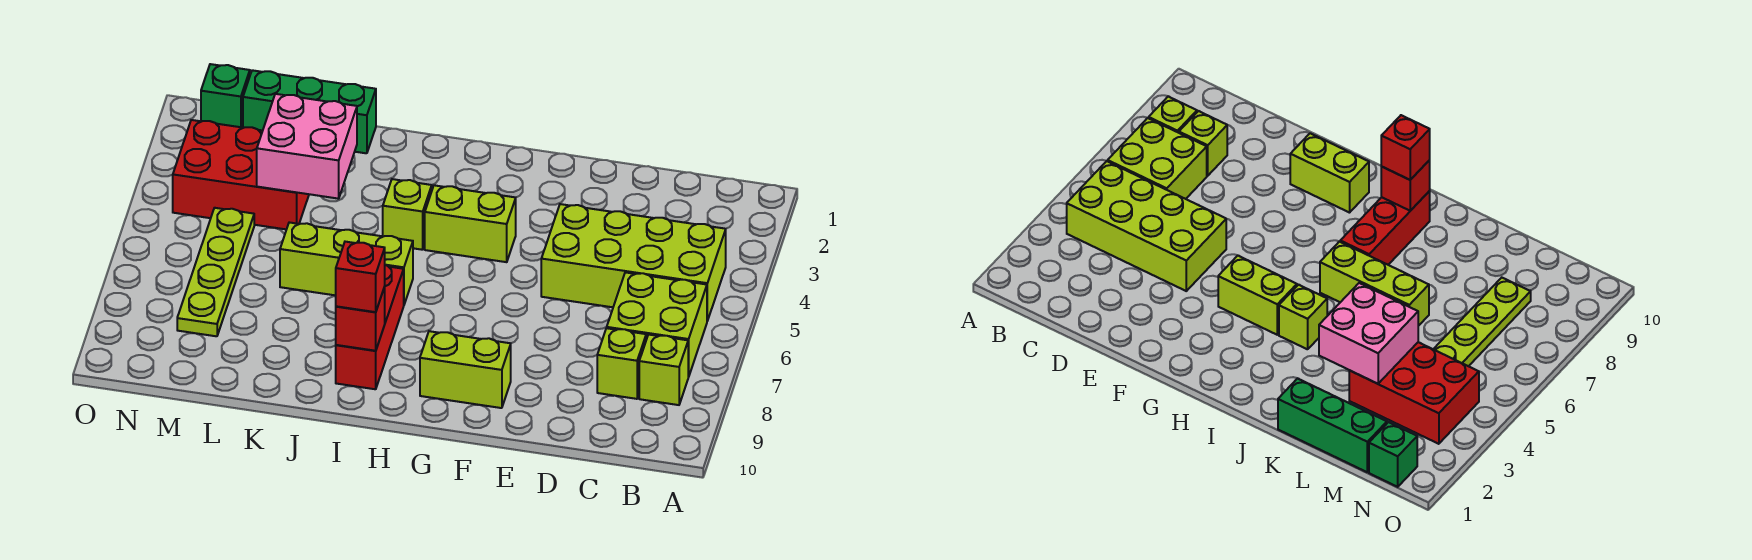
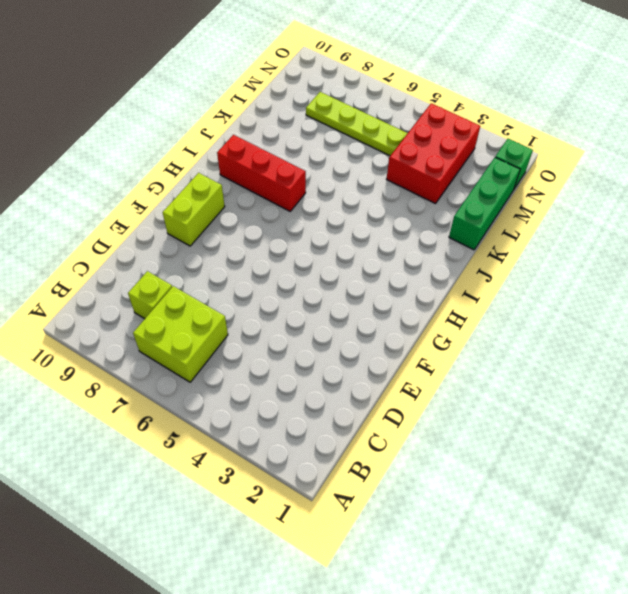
none -> lime 2x4 brick [541,204,726,321]
none -> lime 1x1 brick [639,335,688,405]
none -> lime 1x2 brick [425,185,516,262]

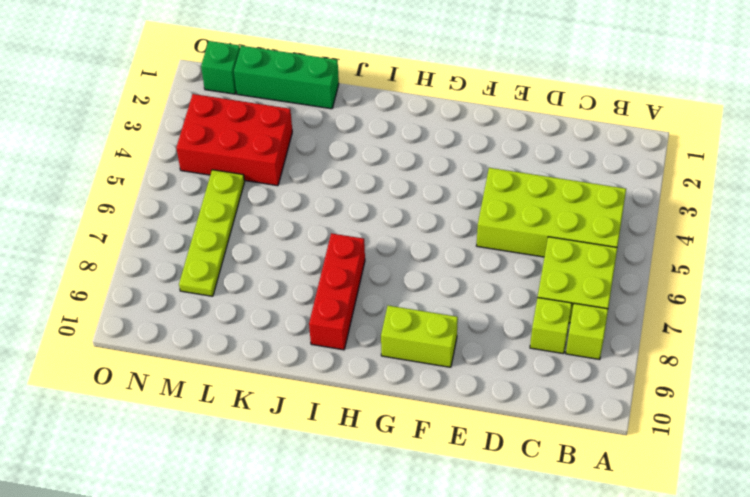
none -> lime 1x2 brick [425,185,516,262]
none -> lime 1x1 brick [383,179,432,250]
none -> lime 1x3 brick [280,222,413,304]

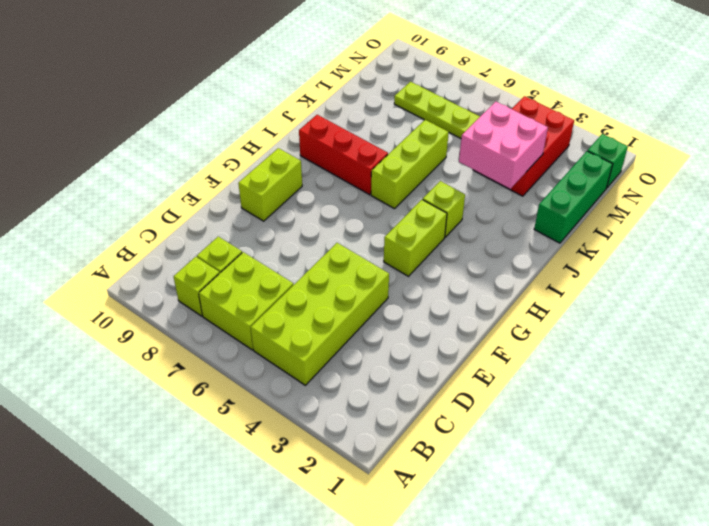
none -> red 1x1 brick [336,287,385,351]
none -> red 1x1 brick [336,242,385,312]

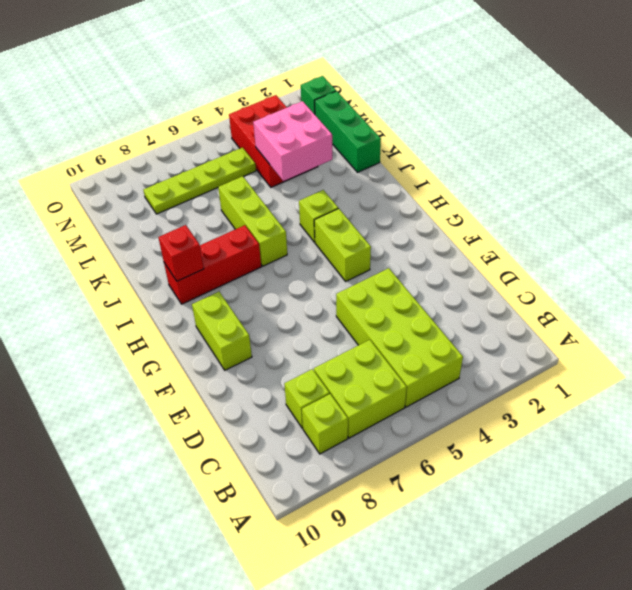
none -> red 1x1 brick [336,242,385,312]

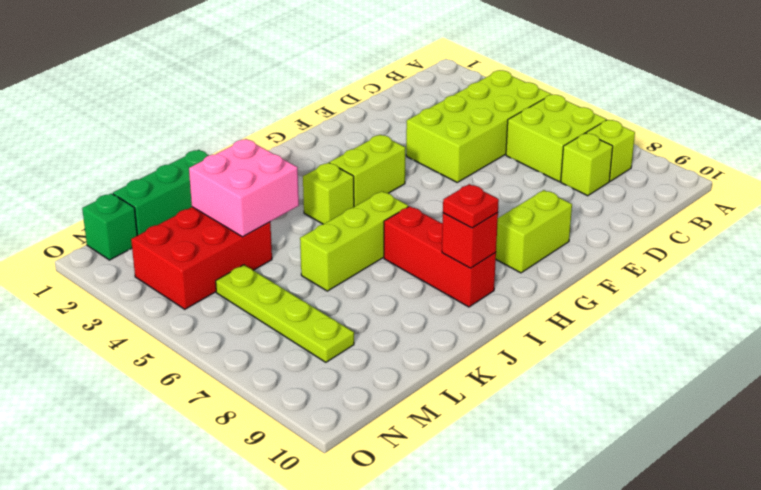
red 1x1 plate [443,184,499,228] -> red 1x1 brick [336,242,385,312]

